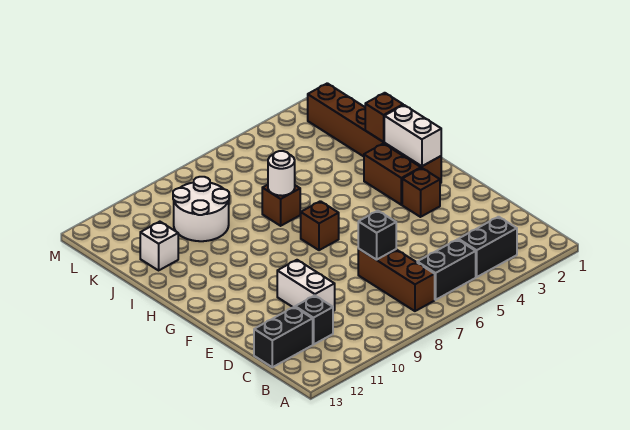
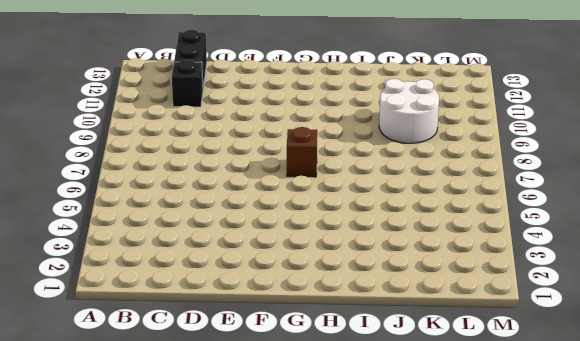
none -> black 1x2 brick [458,217,517,277]
none -> black 1x2 brick [417,239,476,300]
none -> brown 1x3 brick [358,249,435,311]

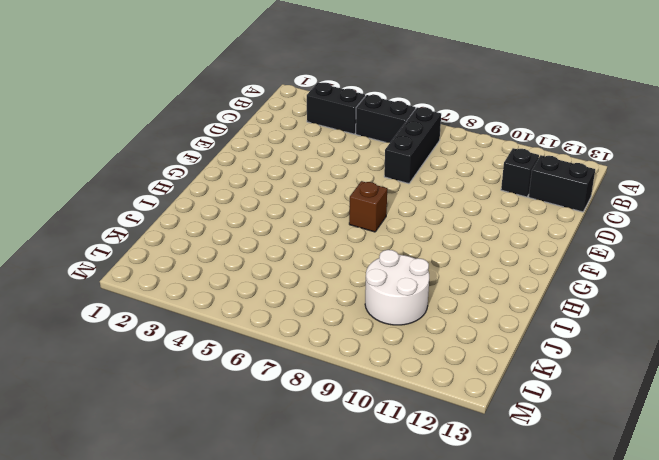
black 1x3 brick [384,107,441,184] -> brown 1x3 brick [358,249,435,311]
none -> white 1x2 brick [277,260,335,311]
none -> brown 1x1 brick [402,168,440,217]
none -> brown 1x6 brick [308,83,441,183]

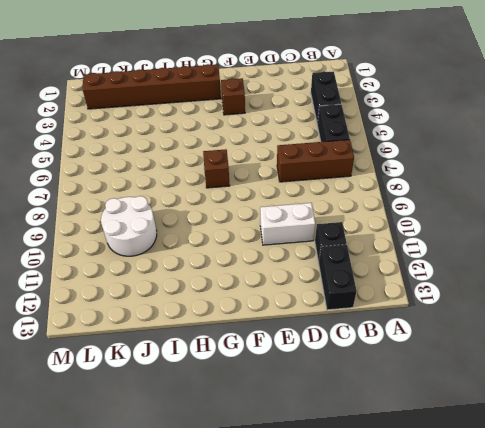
none -> brown 1x2 brick [364,144,421,205]
none -> brown 1x1 brick [262,185,300,226]
none -> white 1x1 brick [140,222,178,270]

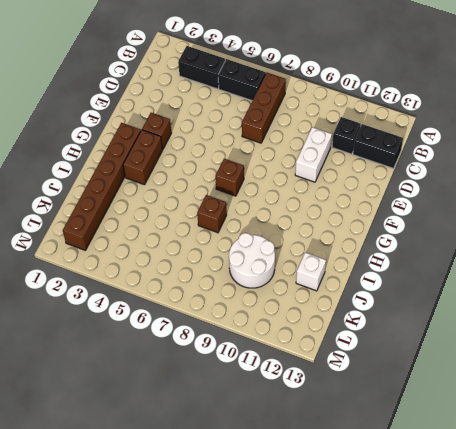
none -> black 1x1 brick [358,211,396,260]
none -> white 1x2 brick [384,105,441,166]
none -> brown 1x1 brick [365,93,403,142]

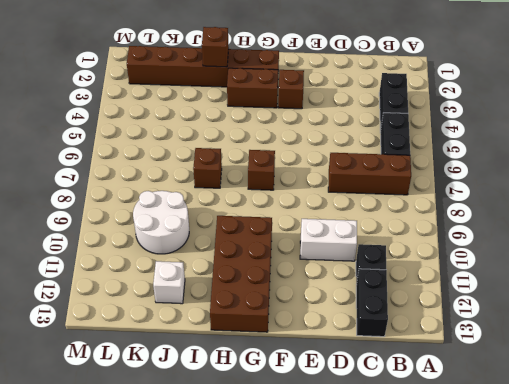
brown 2x4 brick [210,216,272,332] -> none
none -> black 1x1 brick [358,211,396,260]
none -> white 1x2 brick [384,105,441,166]
none -> white 1x1 round brick [268,151,295,196]

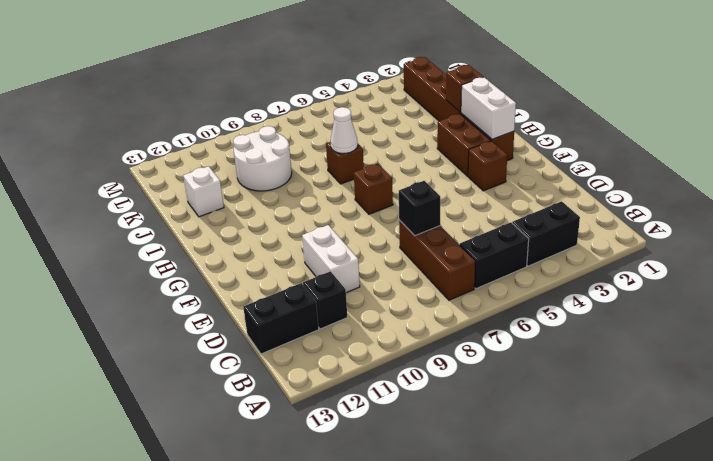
white 1x1 cone [330,107,358,154] -> white 1x1 round brick [268,151,295,196]

